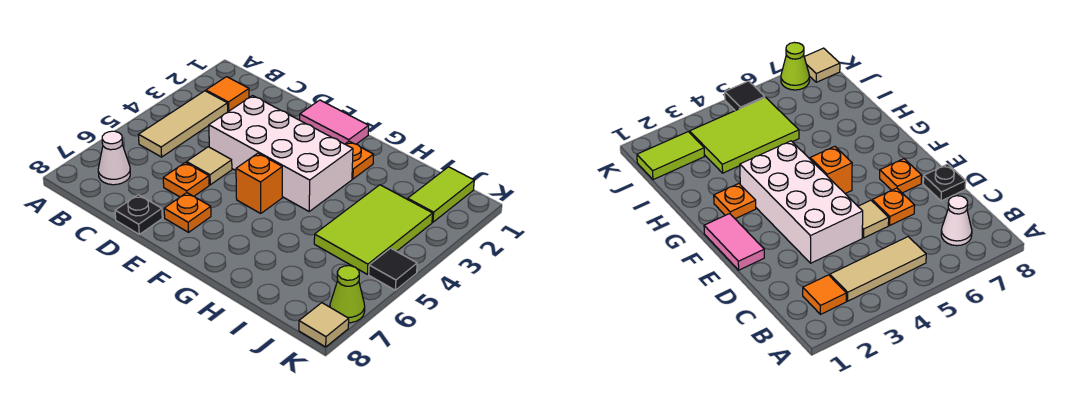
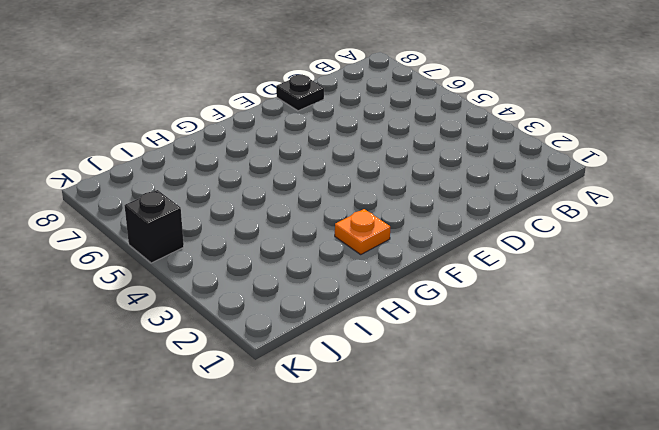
black 1x1 brick [124,190,184,263] -> black 1x1 tile [369,248,417,290]
none -> orange 1x1 tile [206,77,249,112]
none -> tan 1x3 tile [139,91,228,157]
none -> white 1x1 cone [98,131,130,185]

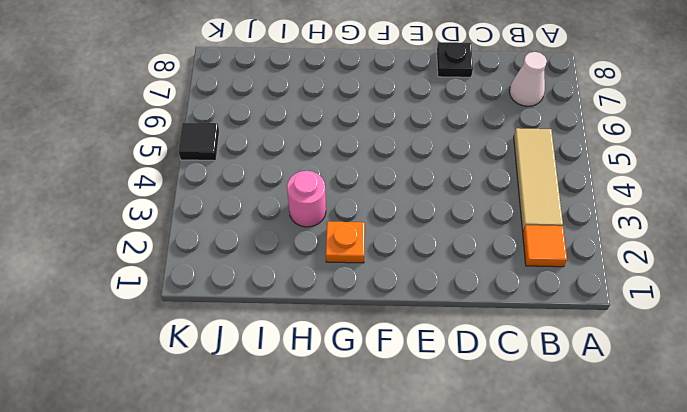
pink 1x1 round brick [287,171,326,227] -> none
none -> white 2x4 brick [209,96,353,211]
none -> tan 1x1 tile [187,147,232,185]
none -> orange 1x1 plate [163,162,209,197]

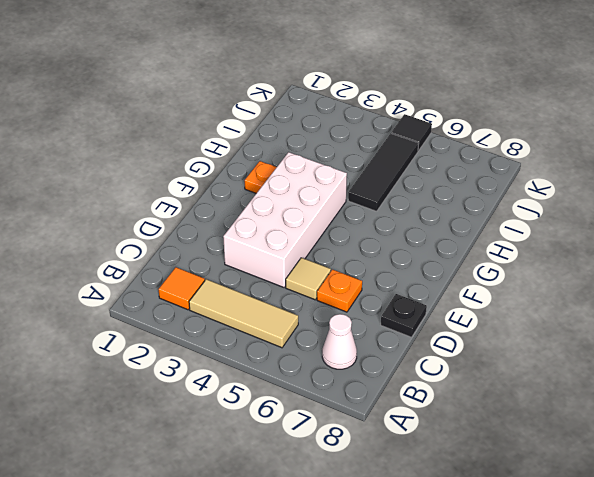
black 1x3 tile [348,133,419,211] -> lime 2x3 tile [314,185,433,274]
none -> pink 1x2 tile [300,100,369,144]
none -> orange 1x1 plate [164,193,211,232]
none -> orange 1x1 brick [236,153,282,213]

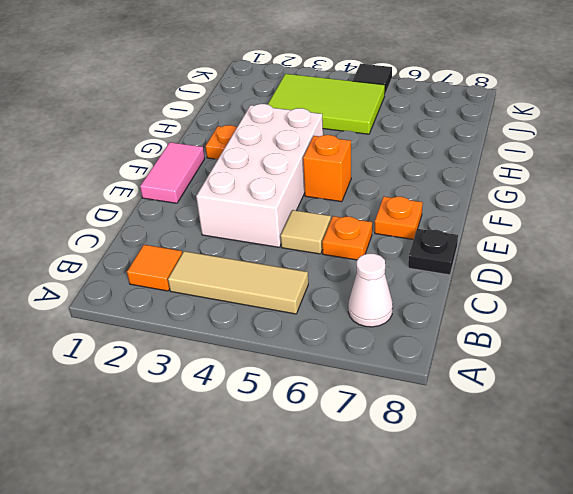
none -> lime 1x2 tile [408,167,474,222]
none -> lime 1x1 cone [330,266,365,323]
none -> tan 1x1 tile [299,303,349,347]

